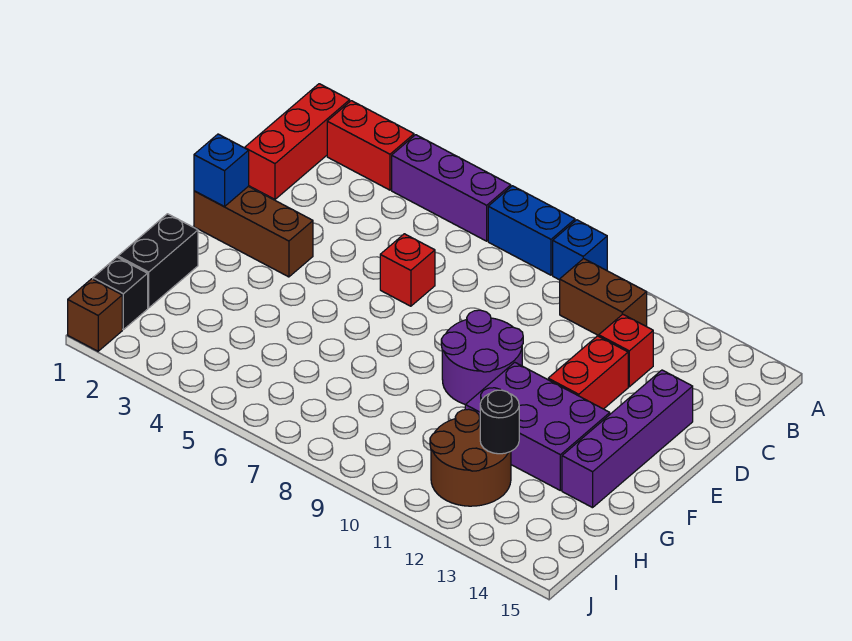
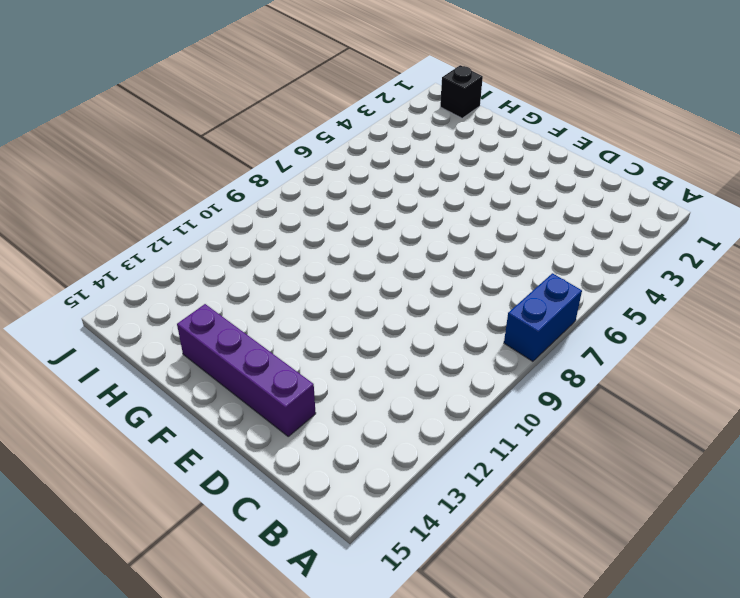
none -> red 1x3 brick [245,84,350,199]
none -> red 1x2 brick [327,101,414,190]
none -> purple 1x3 brick [392,135,511,241]

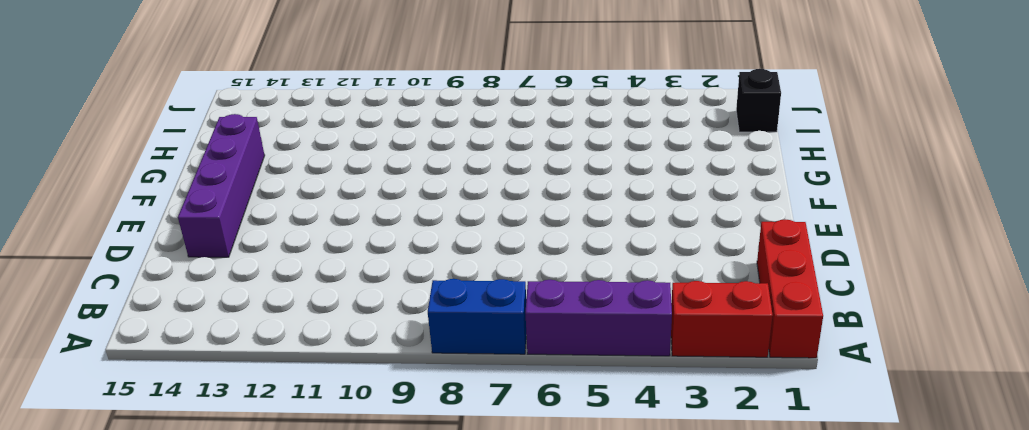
none -> blue 1x1 brick [553,220,607,280]
none -> brown 1x2 brick [560,259,647,336]
none -> red 1x1 brick [599,314,653,387]

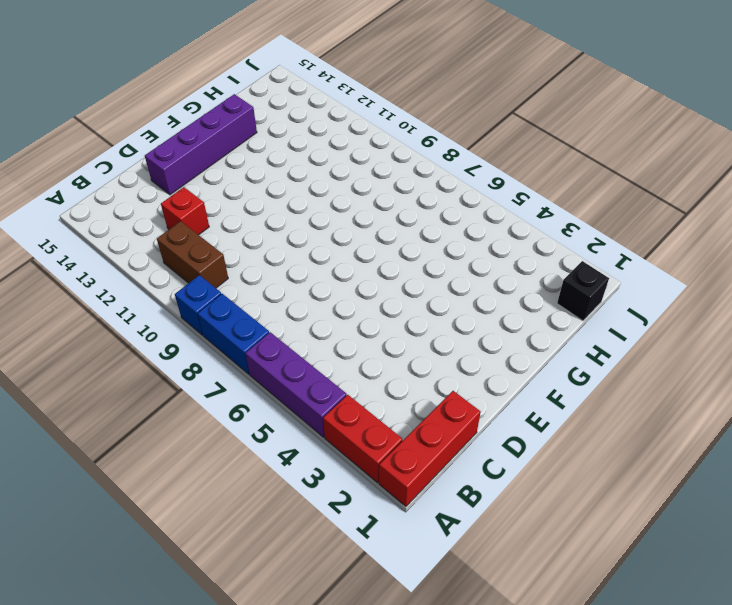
none -> red 1x1 brick [380,234,435,306]
none -> red 1x2 brick [548,336,628,409]
none -> brown 1x3 brick [194,186,313,277]

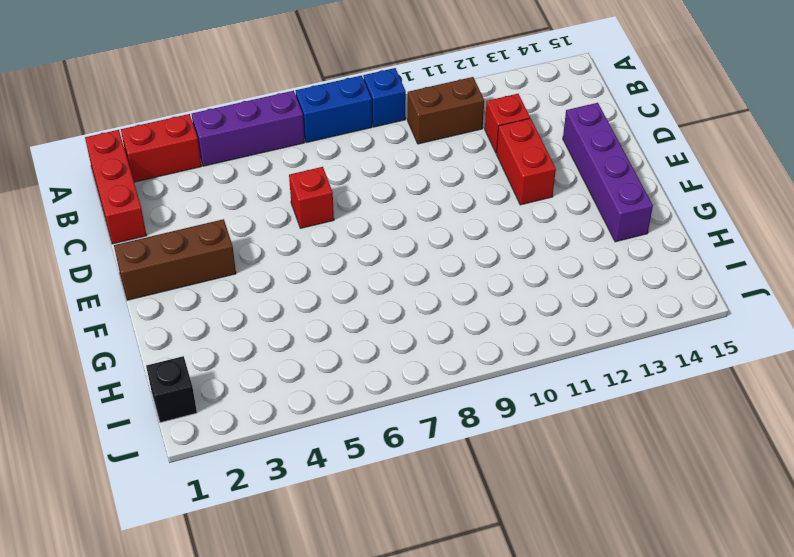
none -> purple 2x2 round brick [441,310,523,405]
none -> purple 2x3 brick [465,362,610,490]
none -> black 1x2 brick [118,214,198,308]

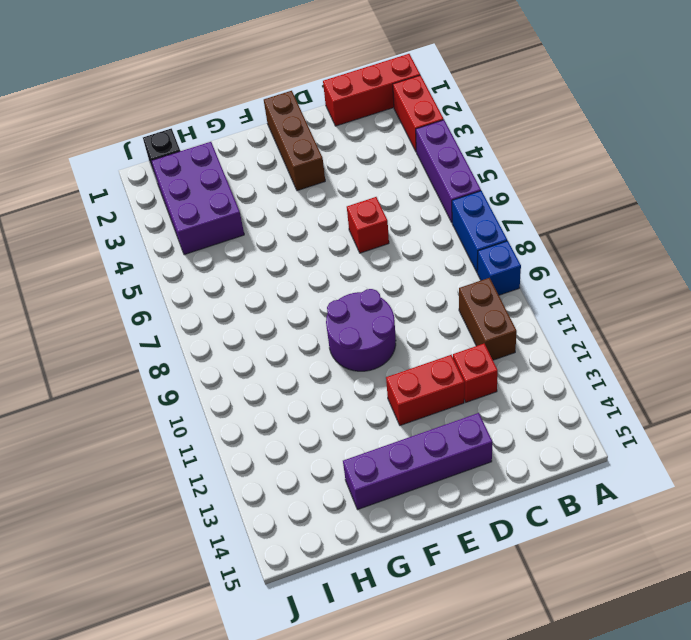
purple 2x3 brick [151,142,244,255] -> purple 2x3 brick moved to [465,362,610,490]
none -> black 1x2 brick [118,214,198,308]
none -> brown 2x2 round brick [430,409,511,506]
none -> brown 1x1 brick [68,279,122,351]

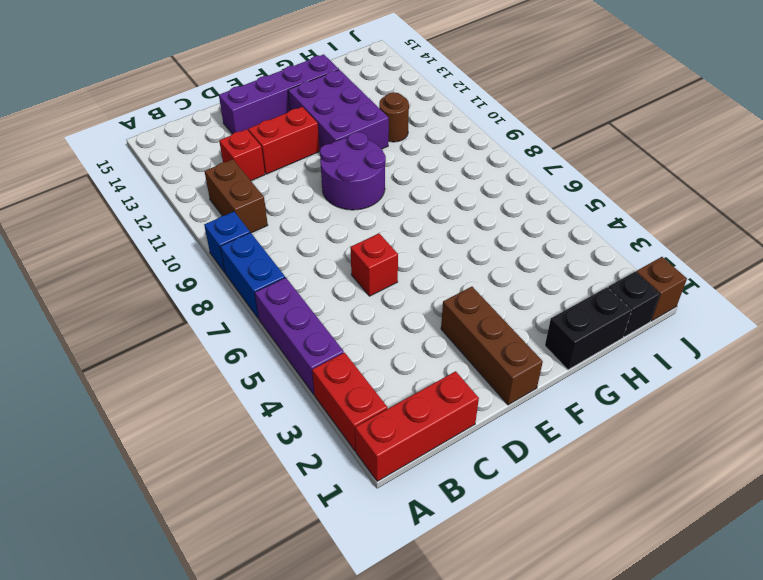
brown 1x1 round brick [379,92,409,142] -> brown 2x2 round brick [430,409,511,506]
none -> blue 1x1 brick [194,134,249,207]
none -> black 1x1 round brick [480,390,519,454]

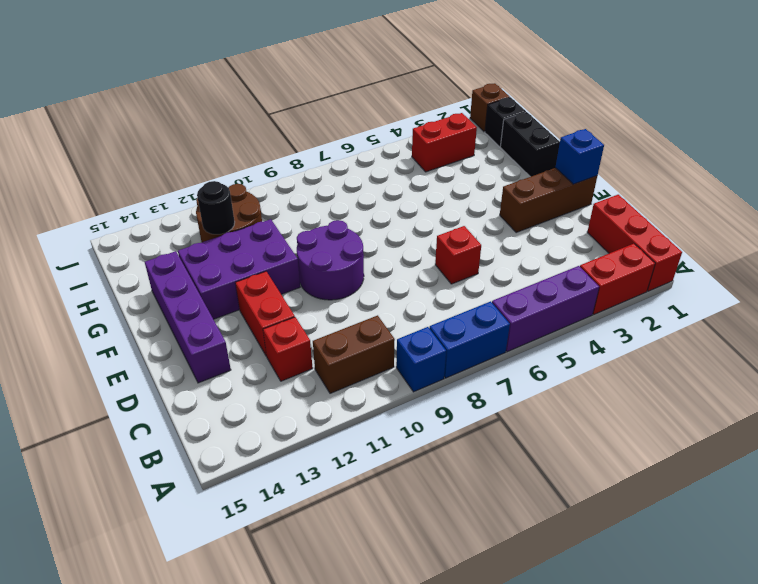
red 1x2 brick [412,113,477,172] -> none

